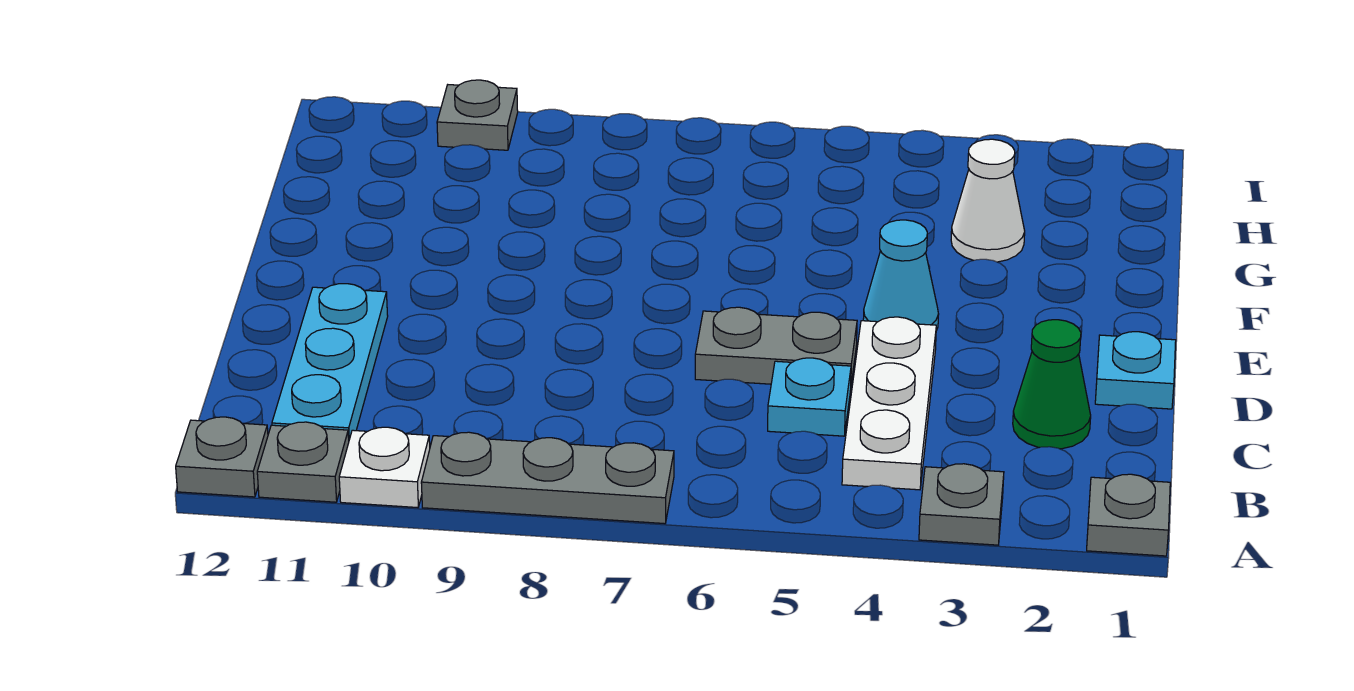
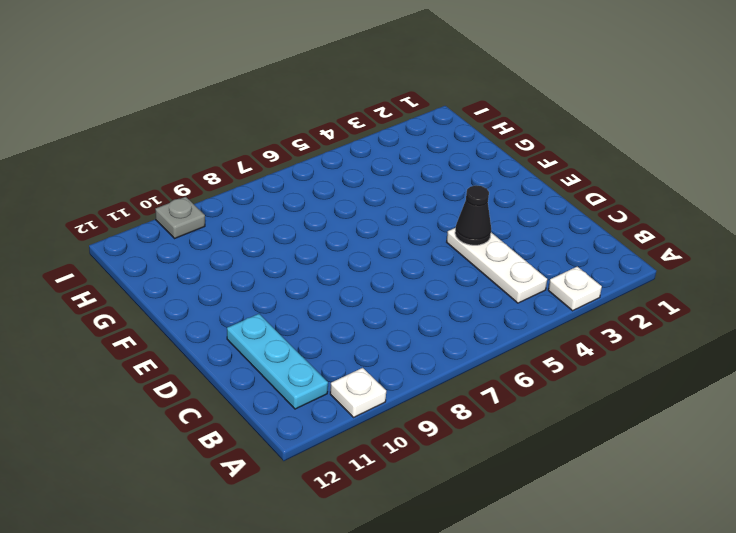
white 1x1 plate [548,267,602,311] -> grey 1x1 plate [919,464,1004,545]
black 1x1 cone [455,185,491,245] -> none
none -> grey 1x1 plate [1087,474,1170,556]
none -> grey 1x3 plate [421,432,674,524]
none -> grey 1x1 plate [257,422,349,502]

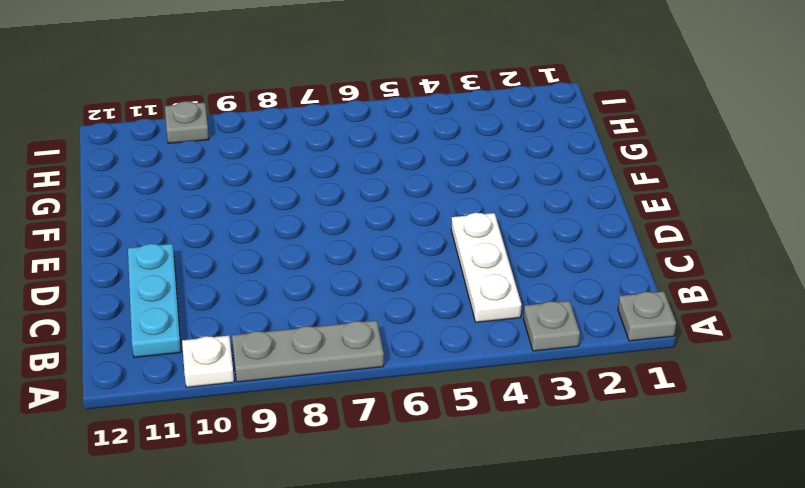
none -> grey 1x1 plate [257,422,349,502]
none -> grey 1x1 plate [176,417,268,497]
none -> green 1x1 cone [1013,320,1091,449]

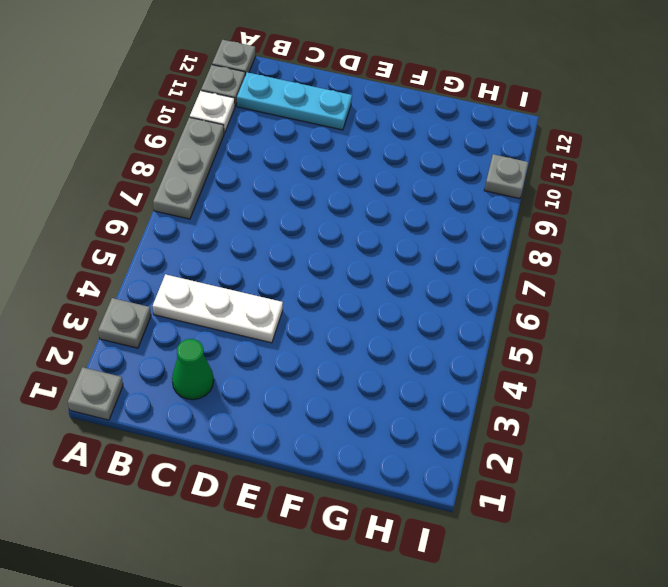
none -> cyan 1x1 plate [768,358,851,436]
none -> cyan 1x1 plate [1095,332,1176,409]
none -> grey 1x2 plate [695,307,857,384]

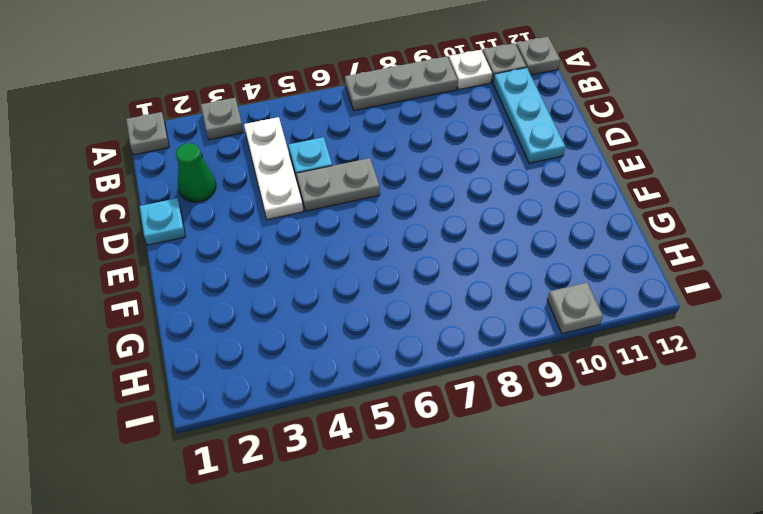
none -> cyan 1x1 cone [863,220,939,330]
none -> white 1x1 cone [951,139,1025,262]

